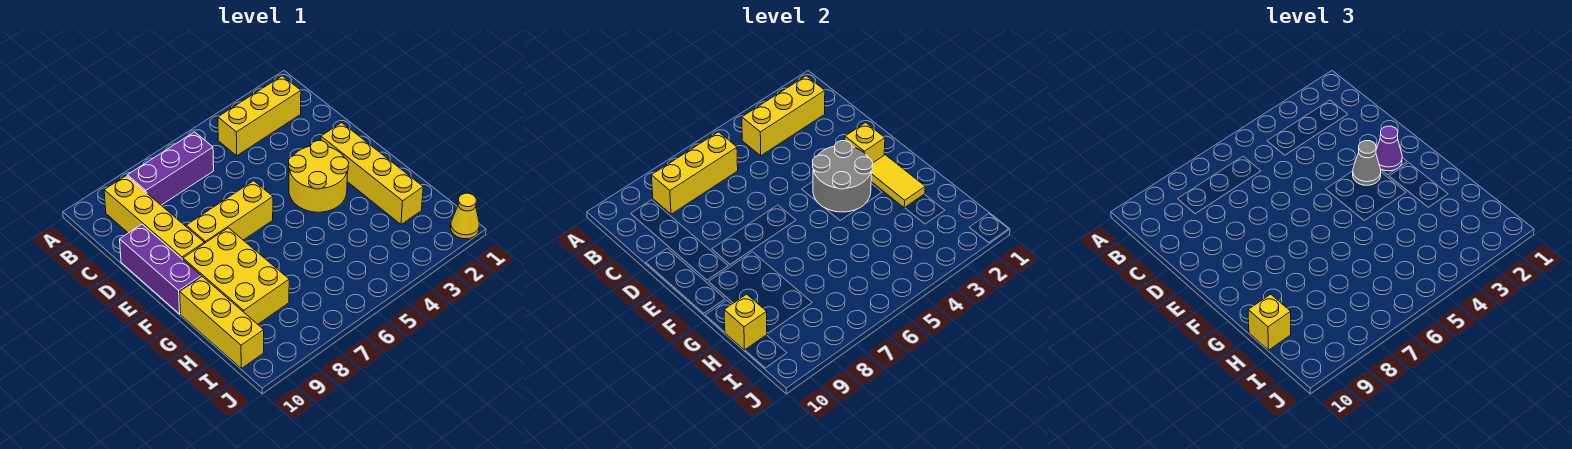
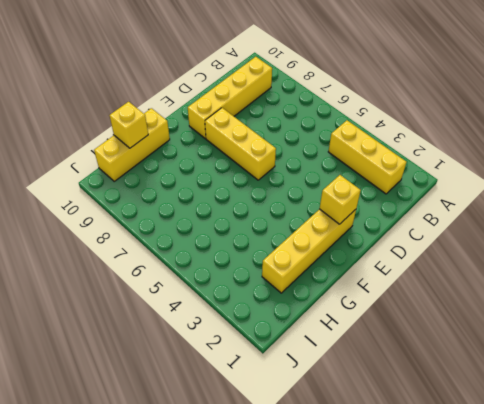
none -> purple 1x3 brick [127,132,214,205]
none -> purple 1x3 brick [120,224,201,314]
none -> yellow 2x2 round brick [288,141,349,212]

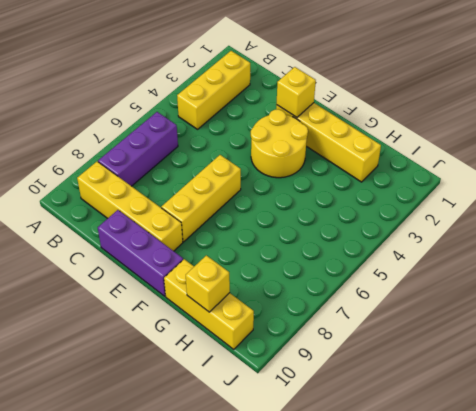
none -> yellow 2x3 brick [183,228,289,324]
none -> yellow 1x1 cone [451,193,479,239]
none -> yellow 1x3 brick [742,76,825,156]

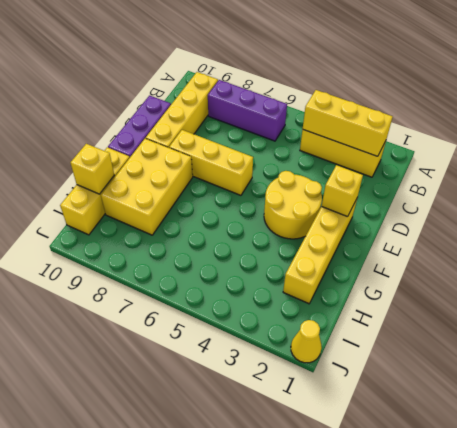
none -> yellow 1x3 brick [651,132,738,214]
none -> grey 2x2 round brick [812,141,873,212]
none -> yellow 1x2 tile [871,155,925,208]

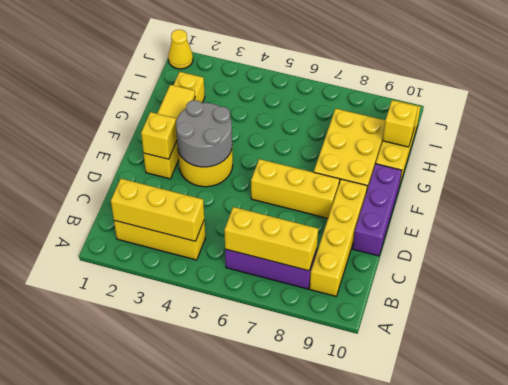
none -> purple 1x1 cone [1376,126,1402,171]
none -> grey 1x1 cone [1353,141,1381,185]
none -> yellow 1x1 brick [1248,294,1291,350]

